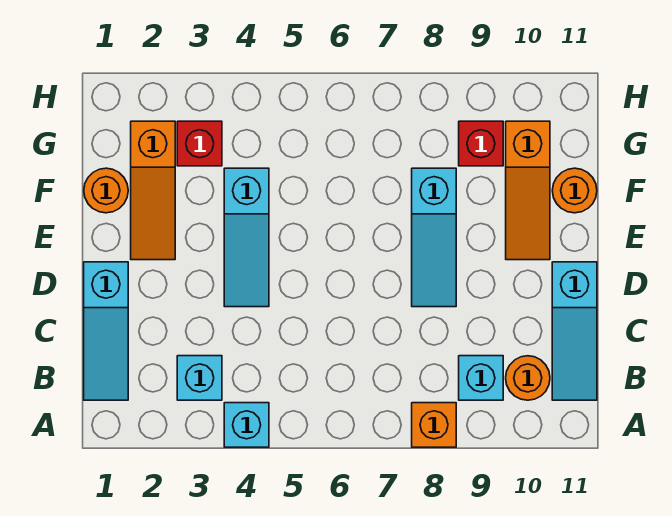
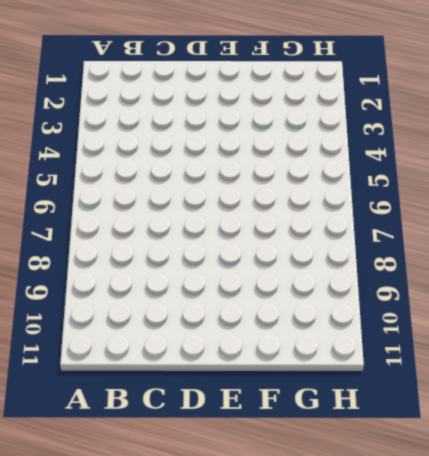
none -> cyan 1x1 brick [224,403,269,447]
none -> orange 1x1 brick [412,403,456,447]
none -> cyan 1x3 slope [84,262,128,400]

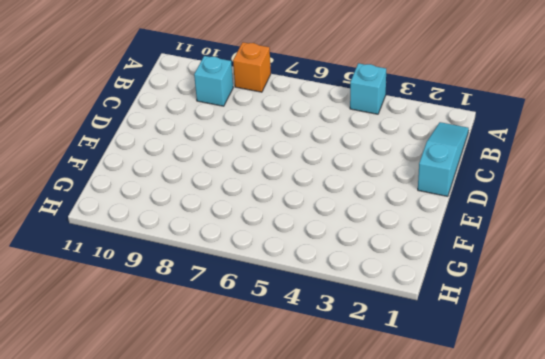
none -> cyan 1x1 brick [177,356,222,400]
none -> orange 1x1 round brick [506,356,550,400]
none -> cyan 1x3 slope [552,262,597,400]

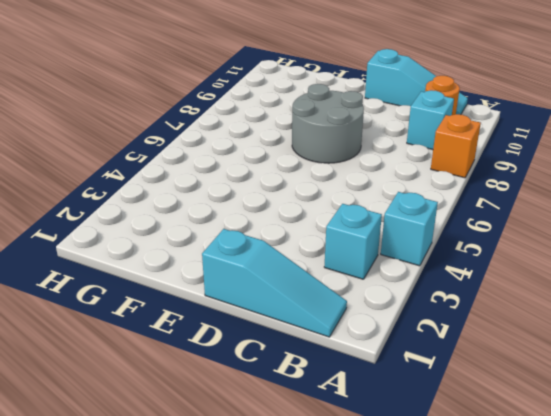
grey 2x2 round brick [292,84,364,163] -> cyan 1x3 slope [412,168,456,307]
none -> cyan 1x3 slope [224,168,269,307]
none -> orange 1x3 slope [131,121,175,260]
none -> orange 1x3 slope [506,121,550,260]

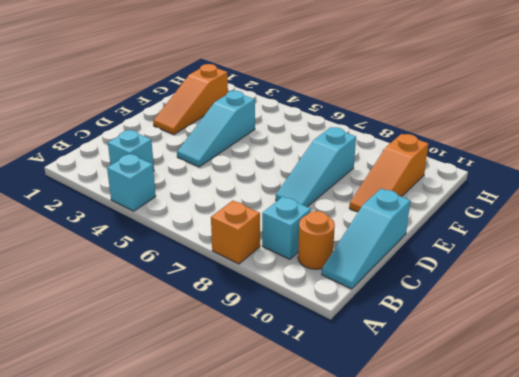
none -> cyan 1x3 slope [84,262,128,400]
none -> orange 1x1 round brick [84,168,128,213]
none -> orange 1x1 round brick [552,168,597,213]

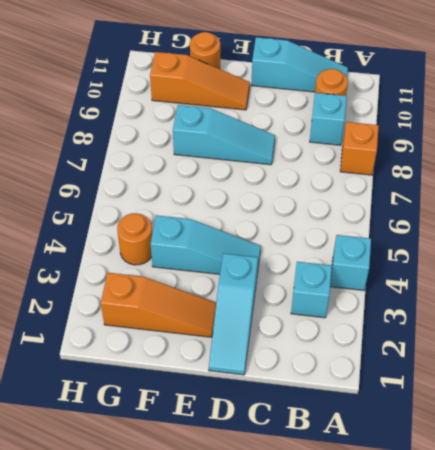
cyan 1x3 slope [209,254,258,375] -> cyan 1x3 slope turned to [84,262,128,400]
orange 1x1 round brick [117,213,152,265] -> orange 1x1 round brick moved to [84,168,128,213]
none -> red 1x1 brick [177,121,222,166]
none -> red 1x1 brick [459,121,503,166]

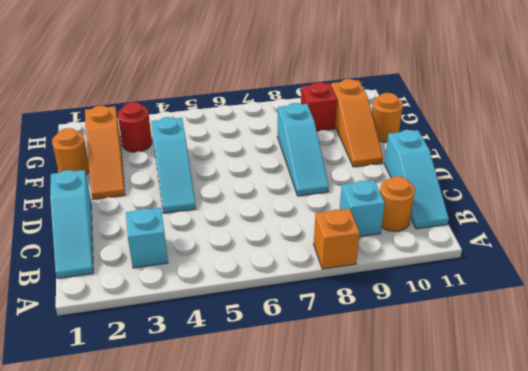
red 1x1 round brick [118,102,152,152] -> red 1x1 brick [177,121,222,166]
none -> cyan 1x1 brick [224,403,269,447]

